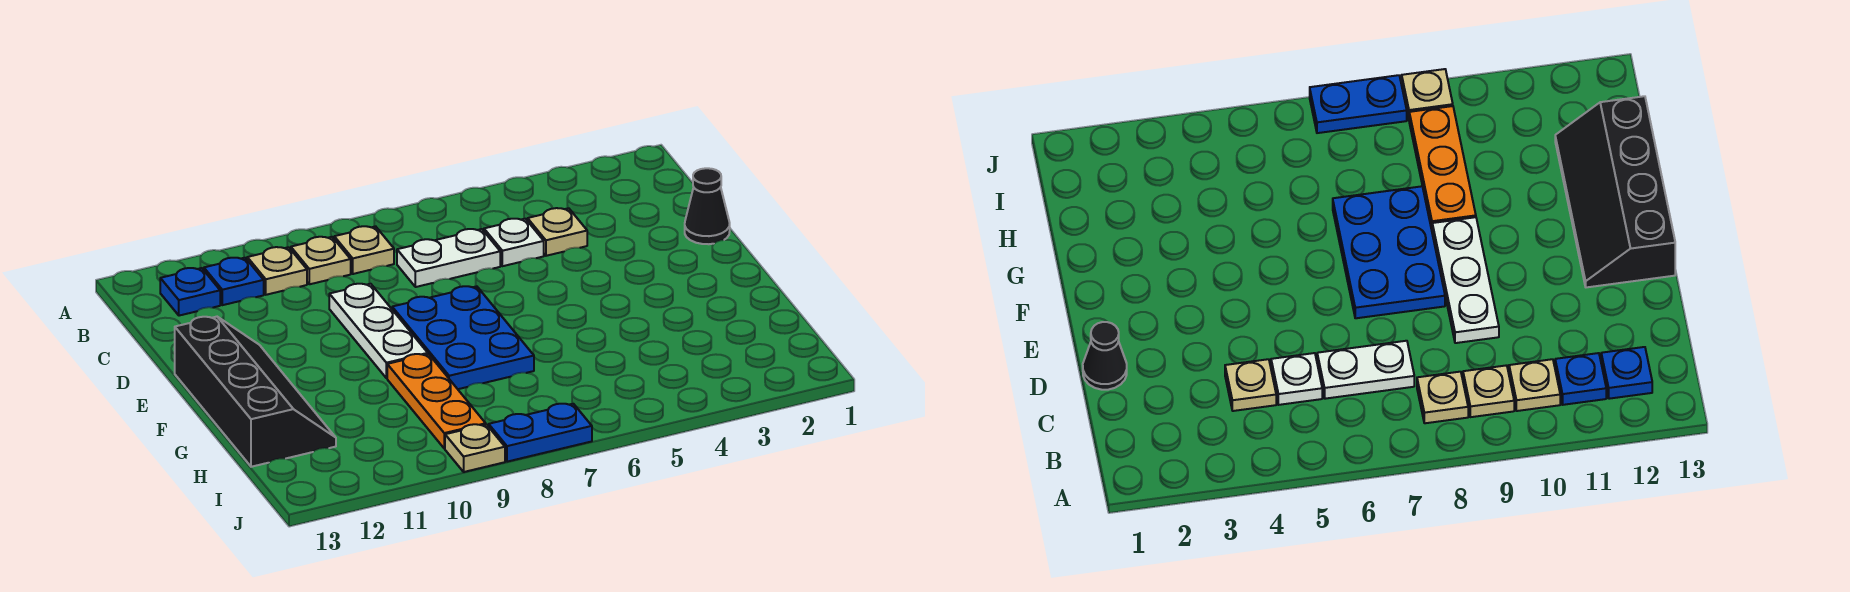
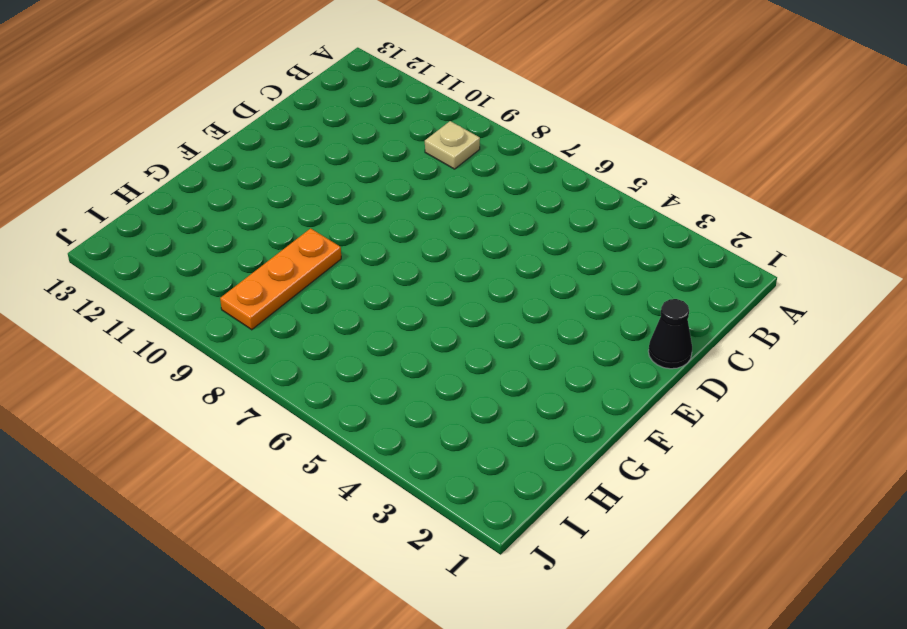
none -> tan 1x1 plate [334,226,394,274]
none -> tan 1x1 plate [247,247,307,295]
none -> blue 1x1 plate [204,258,264,305]

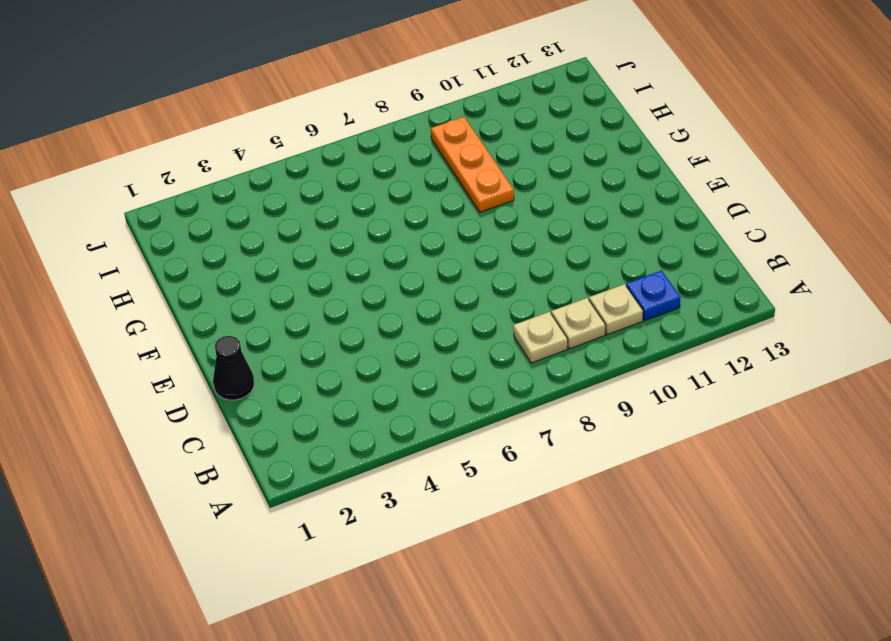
none -> blue 1x1 plate [160,268,220,316]
none -> tan 1x1 plate [528,208,587,256]
none -> white 1x1 plate [484,219,544,266]

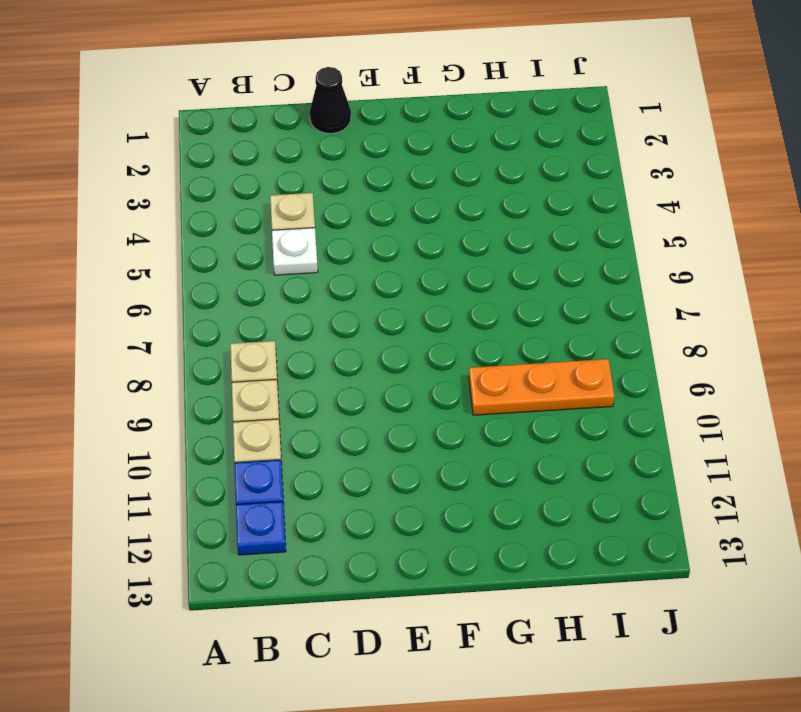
none -> white 1x2 plate [397,229,500,287]
none -> white 1x3 plate [329,284,428,378]
none -> blue 2x3 plate [392,286,534,389]

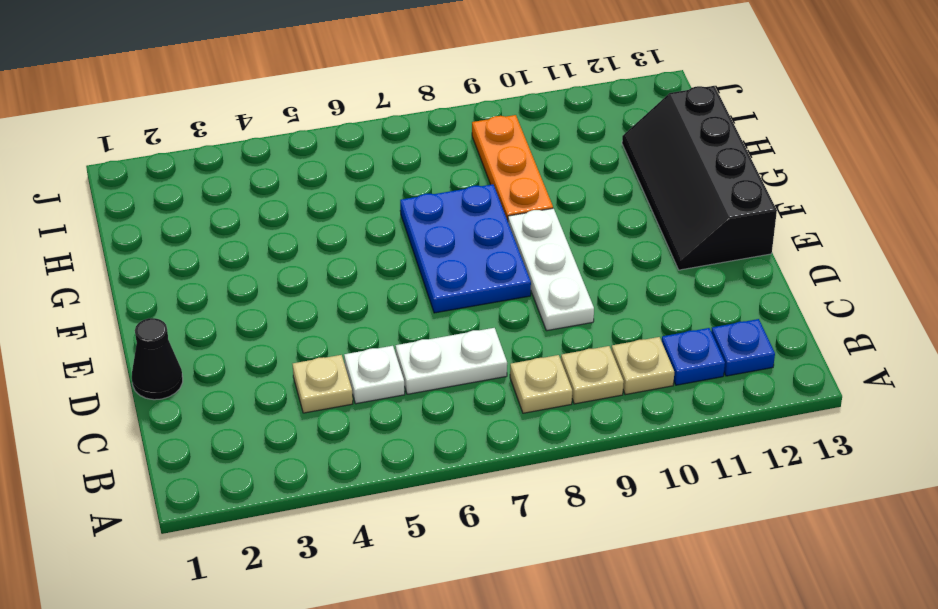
none -> blue 1x2 plate [489,404,592,462]
none -> tan 1x1 plate [445,424,505,472]

